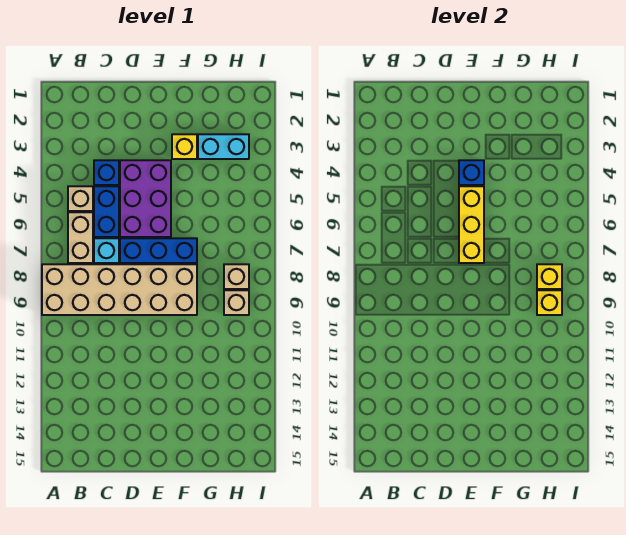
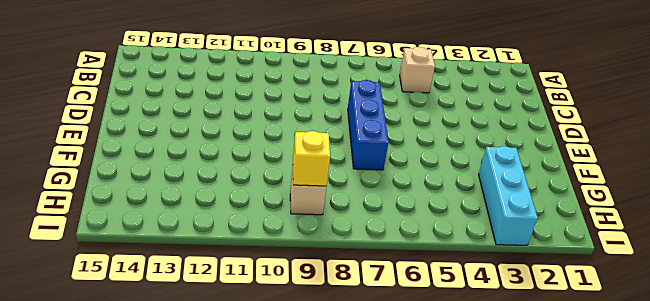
cyan 1x3 brick [478,146,538,245] -> cyan 1x2 brick [198,134,249,159]
none -> tan 2x6 brick [42,264,197,315]
none -> tan 1x2 brick [68,212,93,263]
none -> blue 1x1 brick [94,160,119,185]

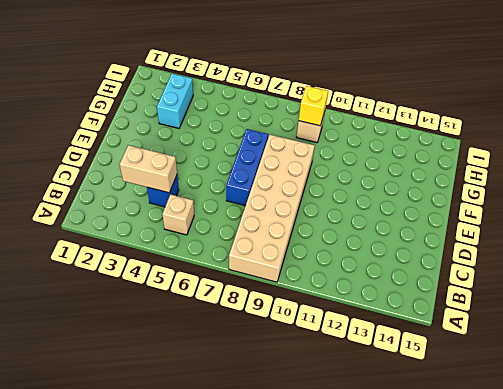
tan 1x2 brick [120,145,177,193] -> tan 1x2 brick moved to [68,212,93,263]
none -> blue 1x2 brick [94,186,119,237]
none -> cyan 1x1 brick [94,238,119,263]
none -> purple 2x3 brick [120,160,171,237]

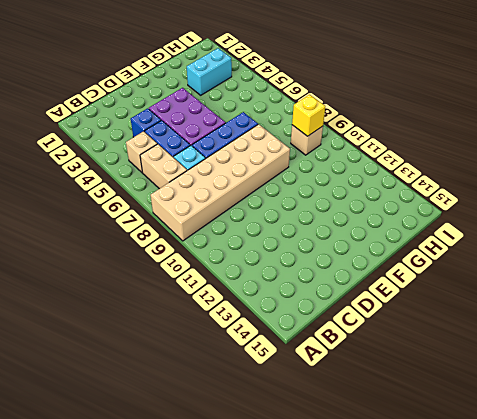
none -> yellow 1x1 brick [172,134,197,159]
none -> tan 1x1 brick [224,264,249,289]
none -> blue 1x1 brick [459,160,484,185]

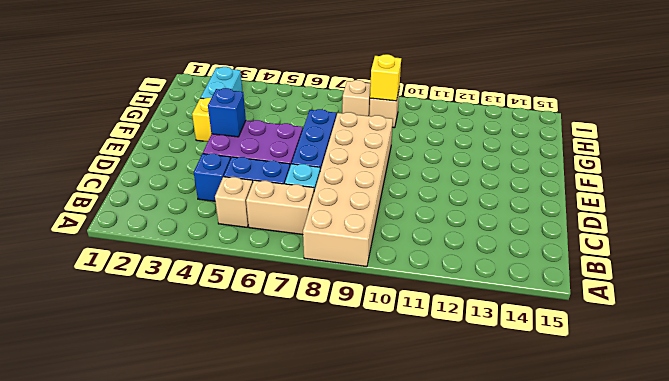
none -> yellow 1x3 brick [459,186,484,263]
none -> yellow 1x1 brick [537,264,562,289]

